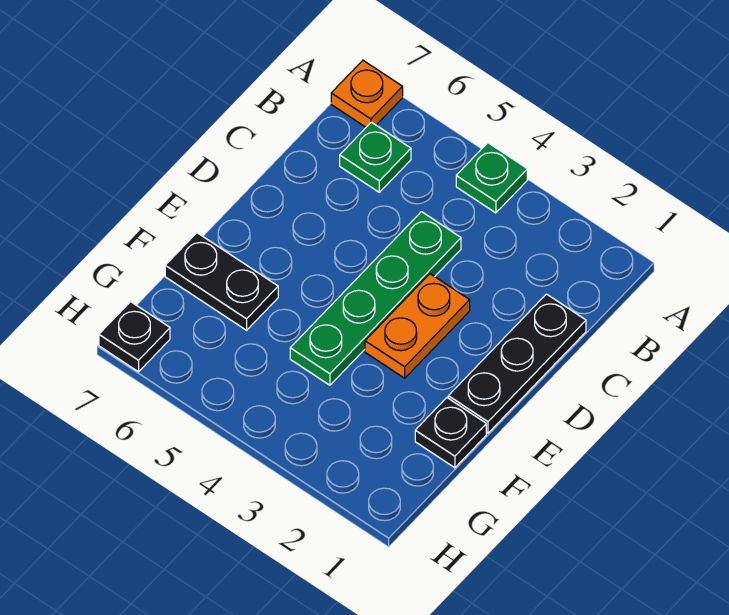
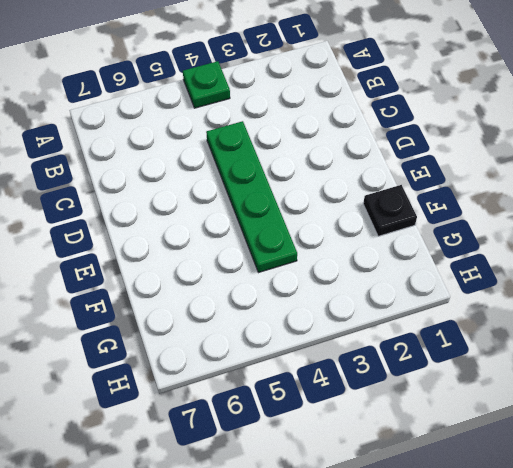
none -> orange 1x1 plate [331,61,403,127]
none -> green 1x1 plate [340,122,411,192]

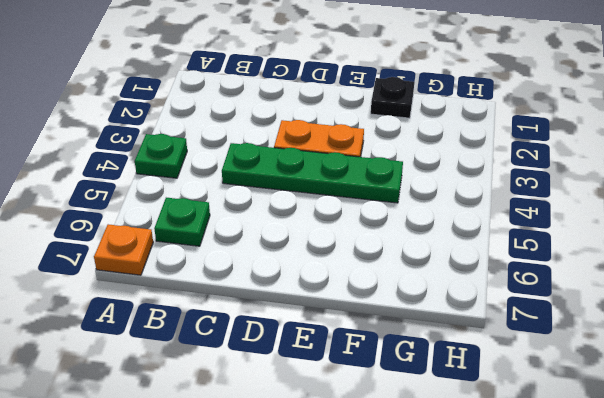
none -> black 1x3 plate [448,294,586,433]
none -> black 1x2 plate [165,233,278,330]

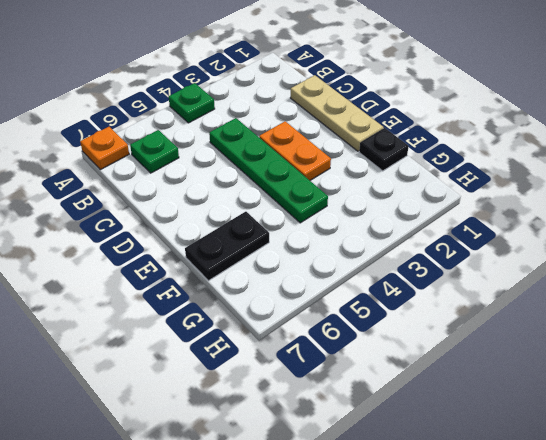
tan 1x3 plate [291,75,383,151] -> black 1x3 plate [448,294,586,433]
none -> black 1x1 plate [99,302,170,372]

